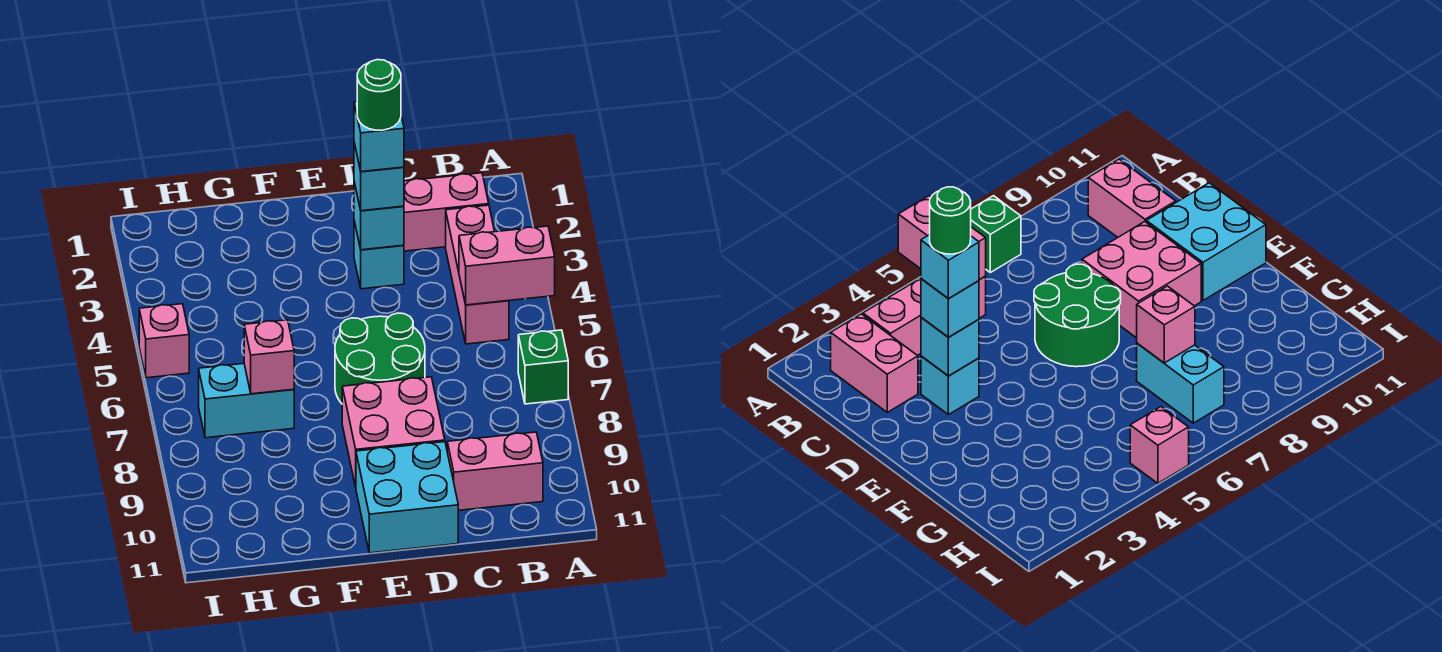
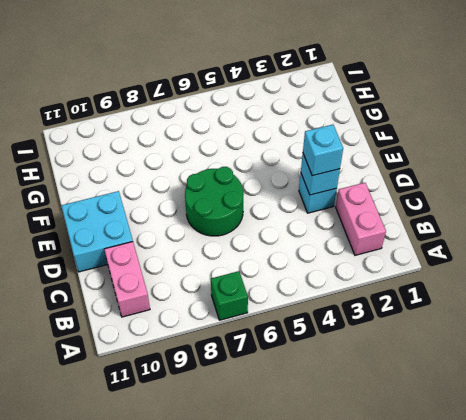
none -> pink 1x3 brick [446,205,509,344]
none -> pink 2x2 brick [342,377,445,487]
none -> cyan 1x2 brick [199,364,294,438]

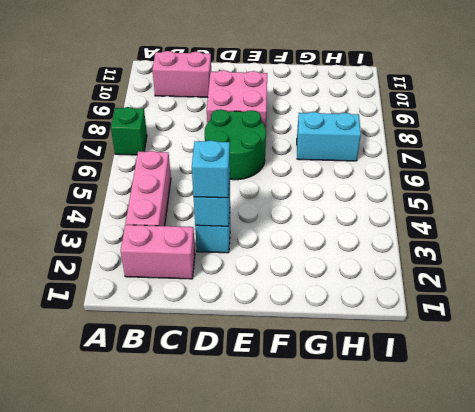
none -> cyan 2x2 brick [356,442,458,553]
none -> pink 1x1 brick [139,304,189,378]
none -> pink 1x2 brick [459,226,555,305]

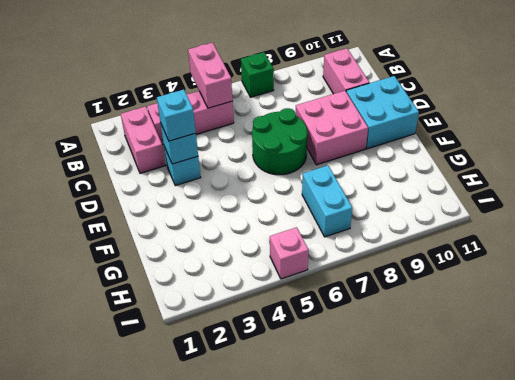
none -> pink 1x1 brick [244,320,294,394]
none -> cyan 1x1 brick [354,102,404,172]
none -> green 1x1 round brick [357,60,401,130]

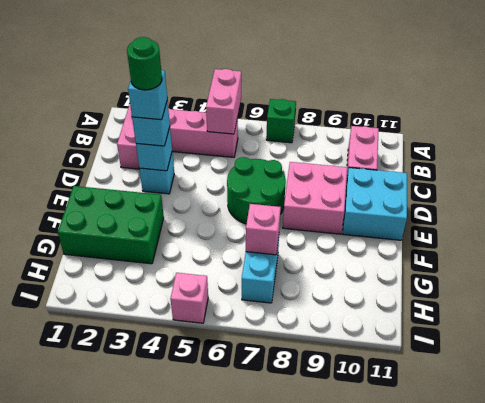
green 2x3 brick [58,186,164,264] -> none

